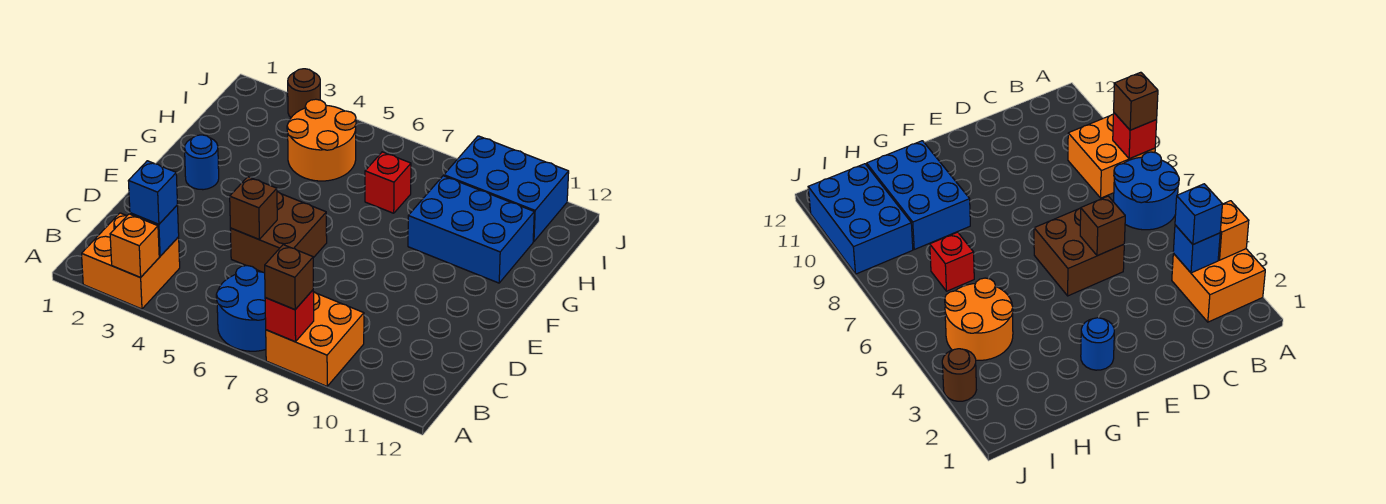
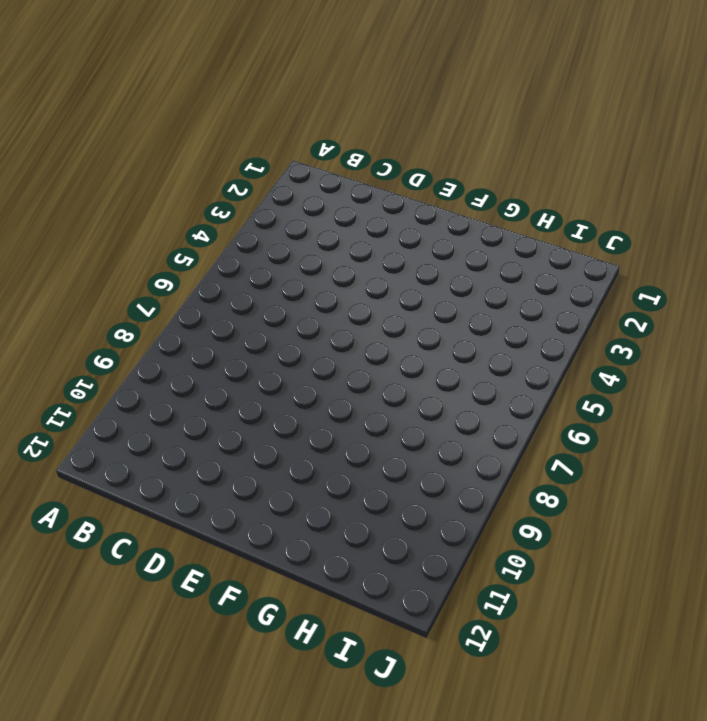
none -> orange 2x2 brick [82,213,180,309]
none -> blue 2x2 round brick [216,266,266,351]
none -> orange 2x2 brick [266,292,364,386]

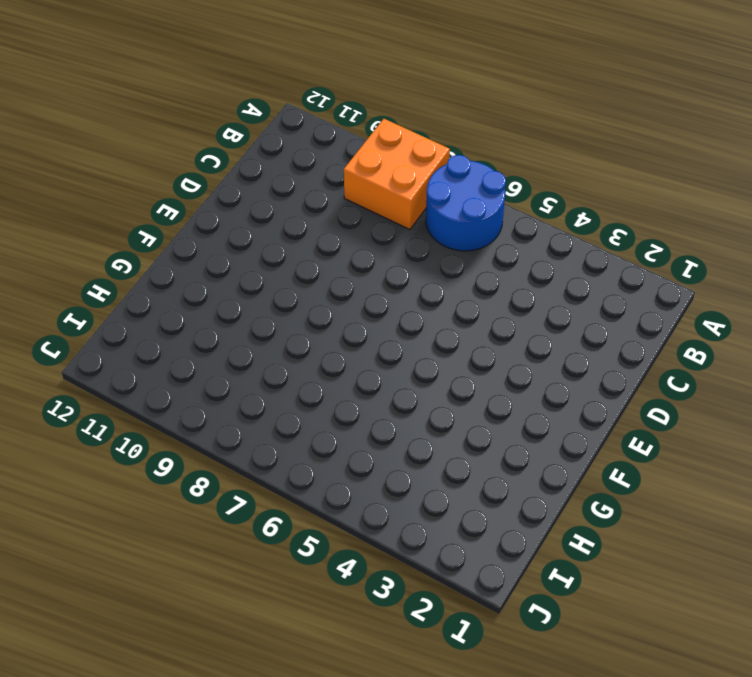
none -> orange 2x2 brick [82,213,180,309]
none -> brown 2x2 brick [230,192,327,273]
none -> blue 1x1 round brick [185,135,219,190]

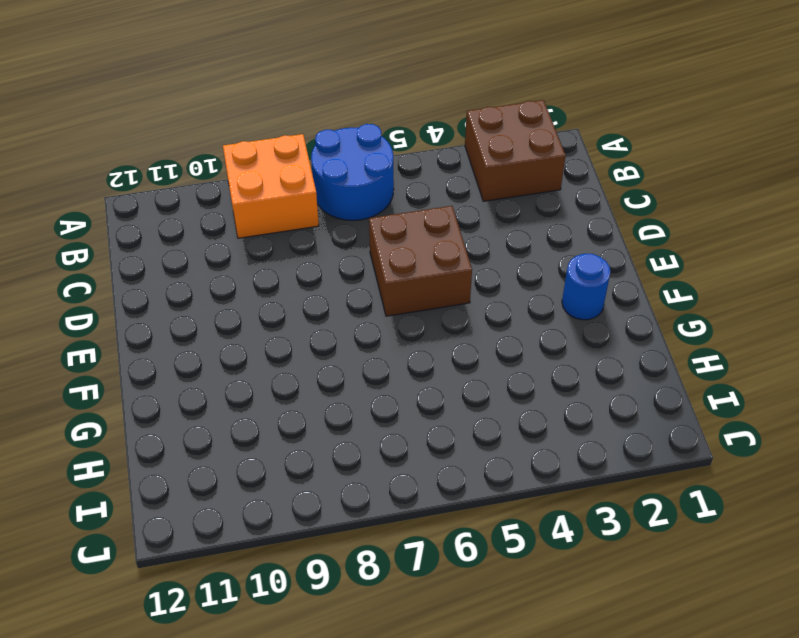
brown 2x2 brick [465,100,566,201] -> orange 2x2 brick [82,213,180,309]
none -> blue 2x3 brick [408,176,534,283]
none -> orange 2x2 round brick [287,99,356,181]
none -> red 1x1 brick [365,152,411,213]

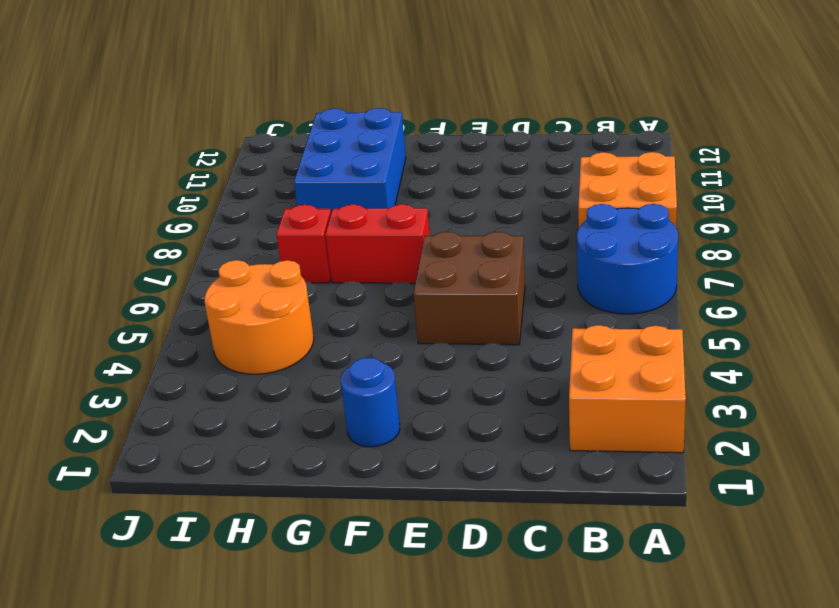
red 1x2 brick [325,204,430,283] -> none
none -> blue 2x3 brick [444,136,569,242]
none -> brown 1x1 round brick [288,69,320,117]
none -> orange 1x1 brick [110,214,159,278]

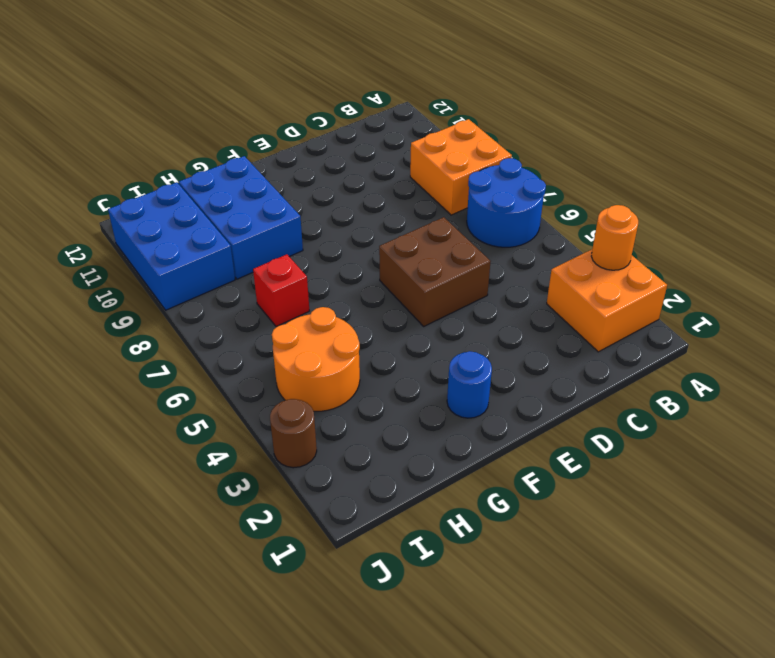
orange 1x1 round brick [591,205,638,270] -> orange 1x1 brick [110,214,159,278]
none -> red 1x1 brick [265,290,314,342]
none -> blue 1x1 brick [130,205,179,256]
none -> brown 1x1 brick [230,177,277,239]

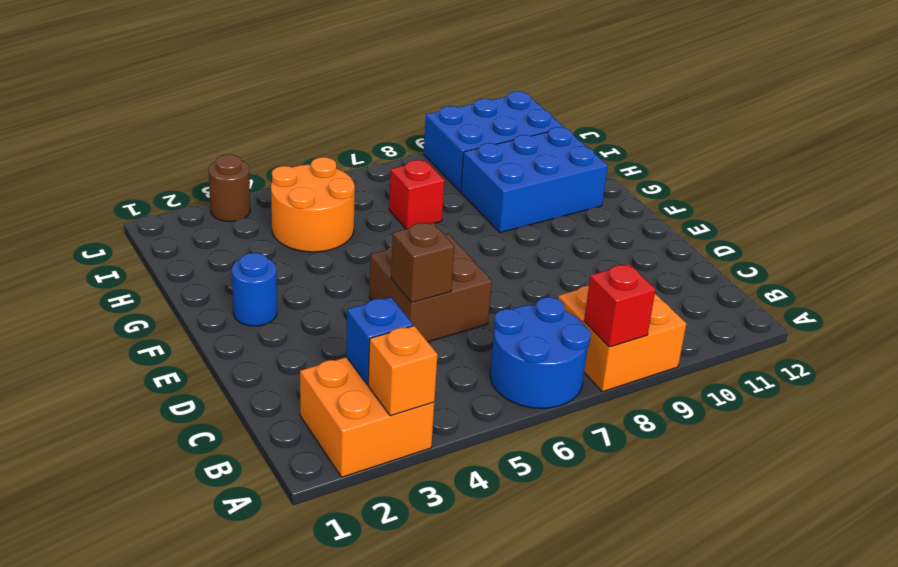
none -> brown 1x1 brick [265,245,313,310]
none -> blue 1x1 brick [129,161,178,224]

